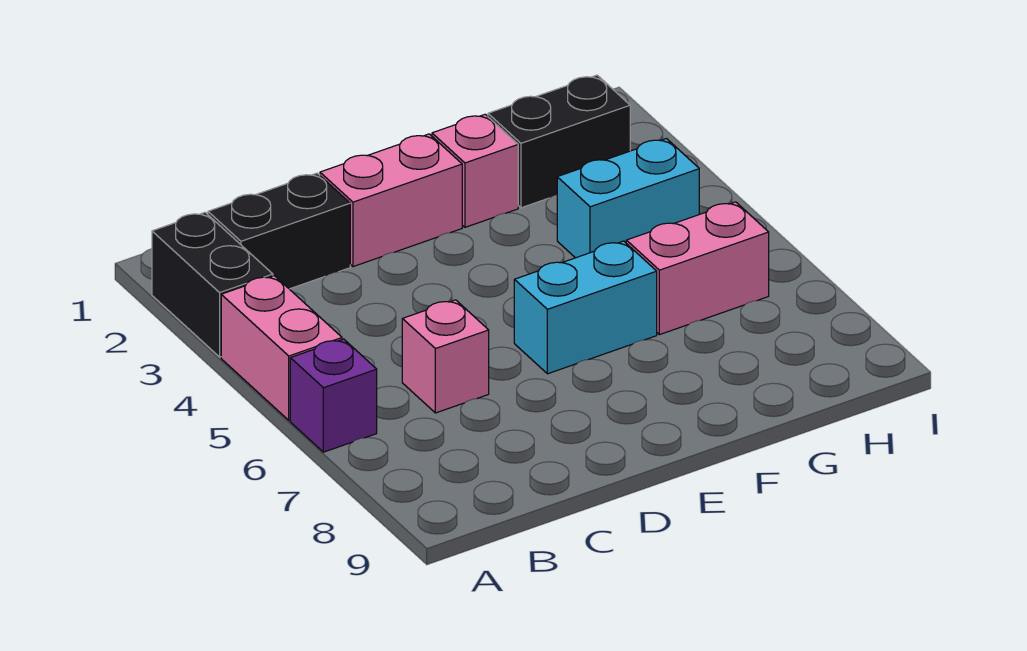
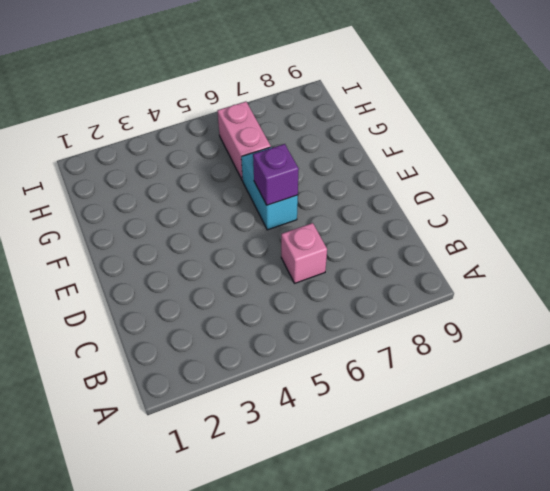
purple 1x1 brick [253,144,299,205] -> purple 1x1 brick moved to [290,339,377,452]
none -> black 1x2 brick [152,212,273,357]
none -> pink 1x2 brick [221,276,342,420]

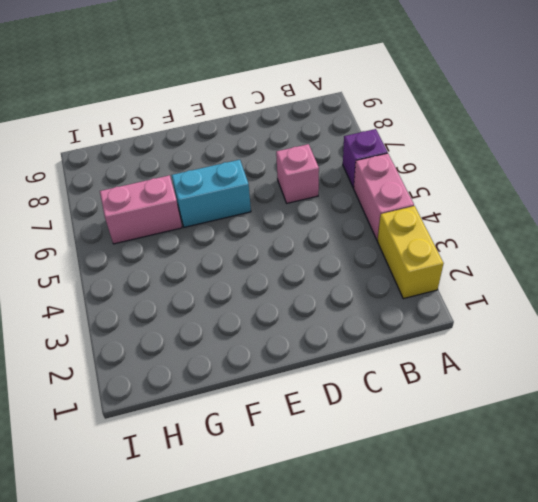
yellow 1x2 brick [377,206,444,299] -> black 1x2 brick [152,212,273,357]
none -> black 1x2 brick [208,173,350,289]
none -> pink 1x2 brick [320,134,462,267]

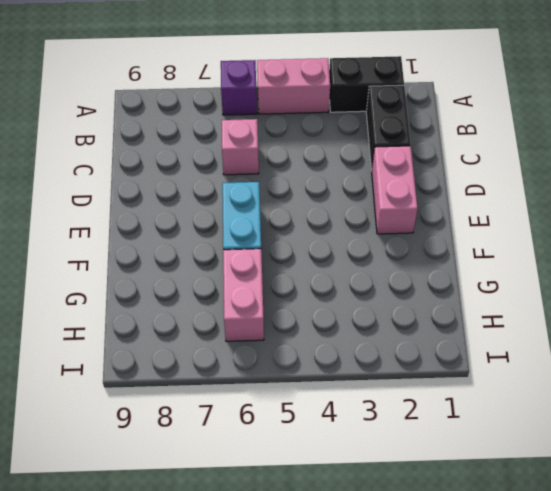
none -> pink 1x1 brick [432,114,518,227]
none -> black 1x2 brick [488,75,630,208]

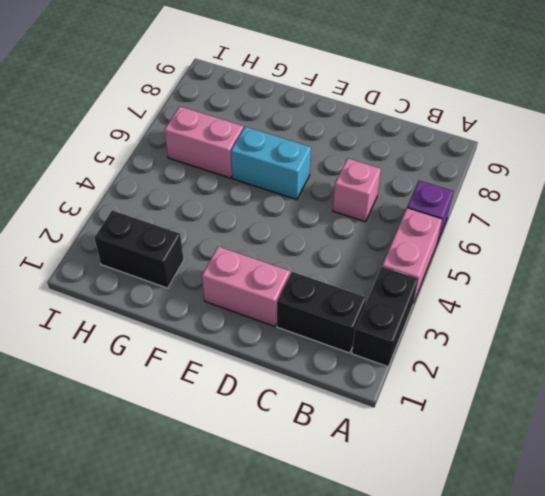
none -> pink 1x1 brick [432,114,518,227]
none -> cyan 1x2 brick [557,139,699,258]

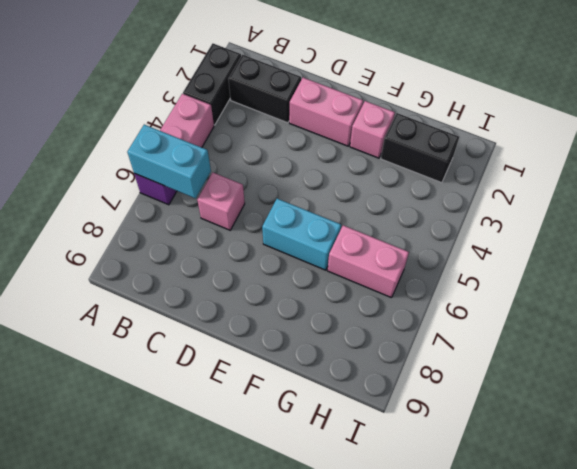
cyan 1x2 brick [127,125,211,198] -> cyan 1x2 brick moved to [557,139,699,258]

